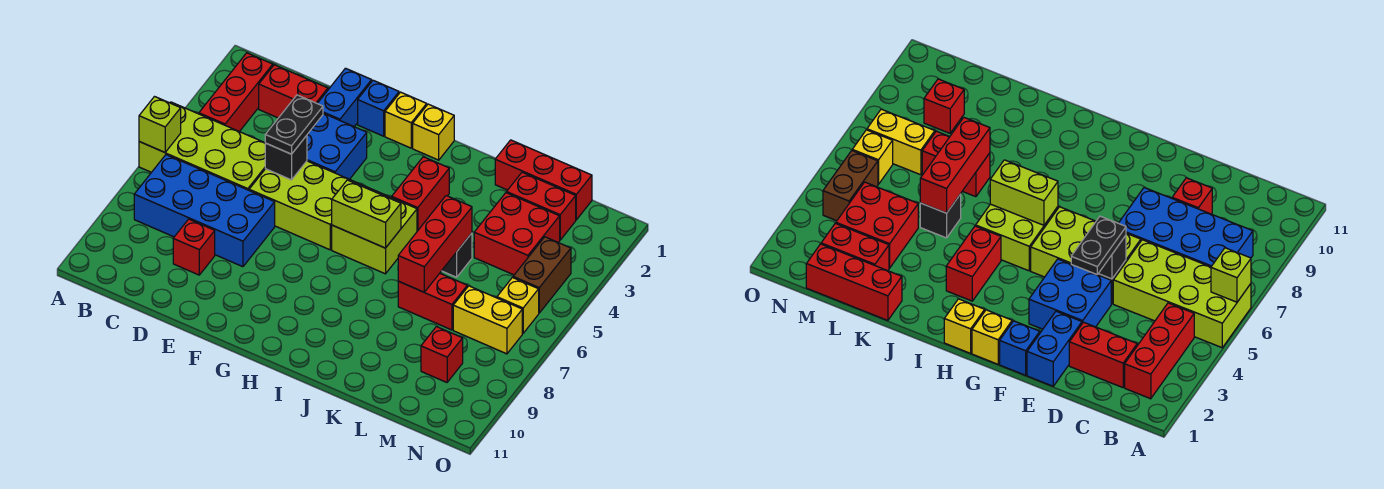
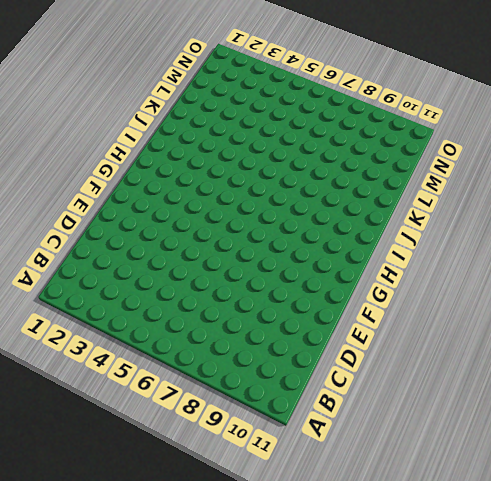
none -> lime 2x4 brick [139,102,265,190]
none -> red 1x3 brick [199,53,273,132]
none -> blue 2x4 brick [134,155,275,267]

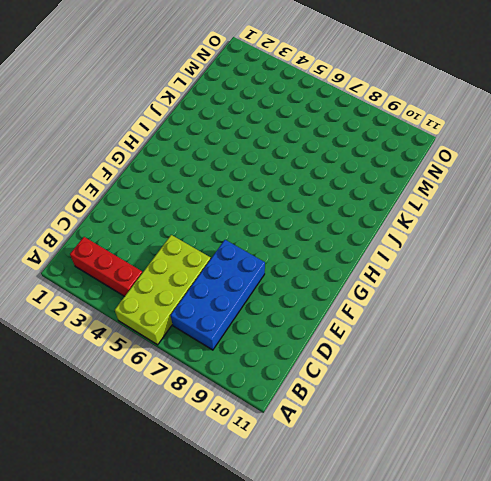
none -> red 1x2 brick [259,65,328,118]
none -> red 1x1 brick [173,219,215,275]
none -> blue 1x2 brick [317,68,372,127]

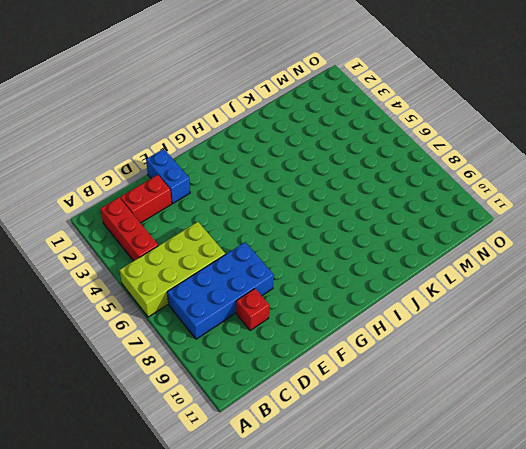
none -> blue 2x2 brick [307,114,367,179]
none -> lime 2x3 brick [249,161,362,250]
none -> blue 1x1 brick [358,80,399,136]

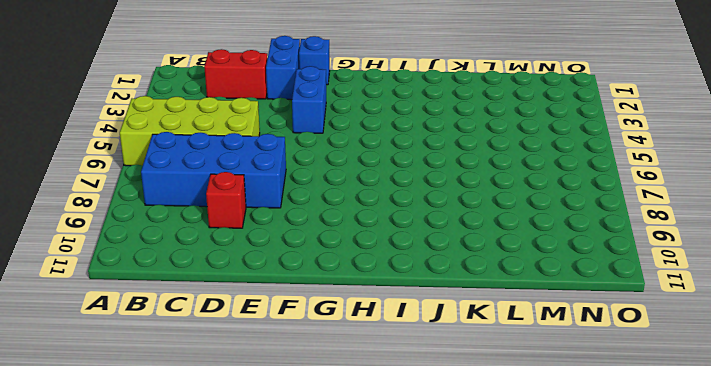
blue 1x2 brick [292,66,326,133] -> blue 2x2 brick [307,114,367,179]
none -> red 1x3 brick [199,53,273,132]
none -> lime 2x3 brick [249,161,362,250]
none -> yellow 1x1 brick [385,92,427,148]

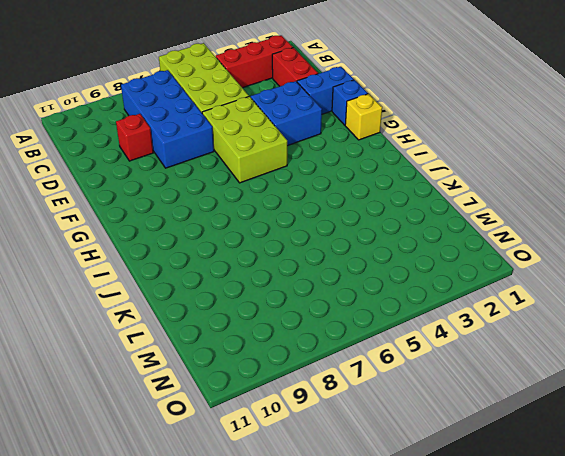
none -> yellow 1x1 brick [413,104,454,160]
none -> lime 2x2 brick [332,186,417,274]
none -> red 1x2 brick [392,157,449,231]

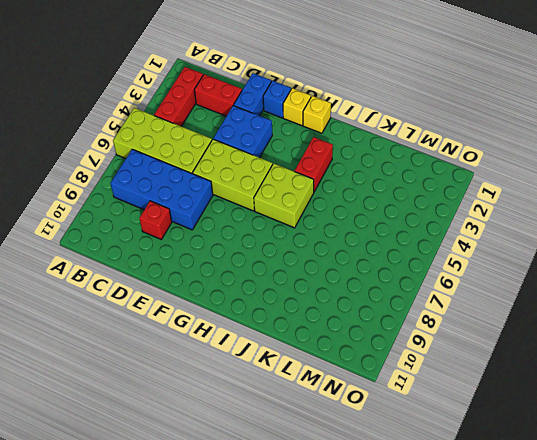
none -> red 1x3 brick [495,140,592,220]
none -> black 1x1 brick [442,233,472,277]
none -> red 1x2 brick [398,273,467,330]

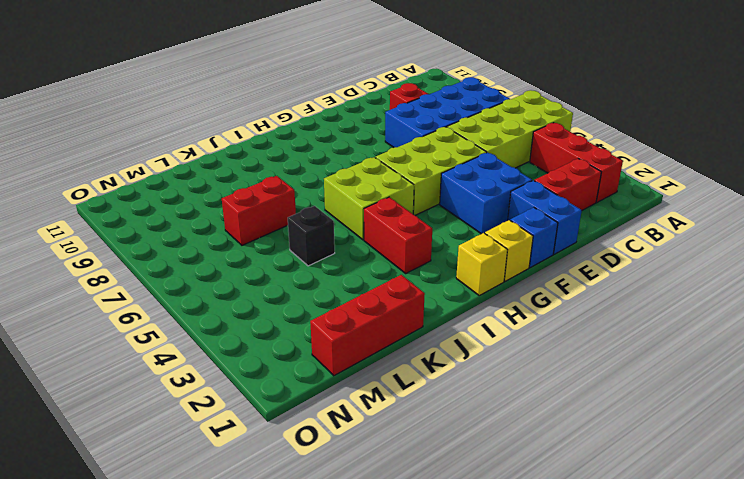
none -> red 1x2 brick [507,172,576,240]
none -> red 2x2 brick [474,193,560,275]
none -> yellow 1x2 brick [453,286,522,354]

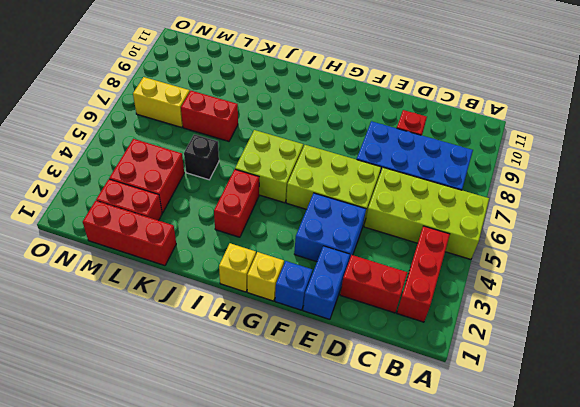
none -> red 1x1 brick [421,327,463,382]
none -> brown 1x2 brick [513,237,571,313]
none -> yellow 1x1 brick [497,278,539,333]

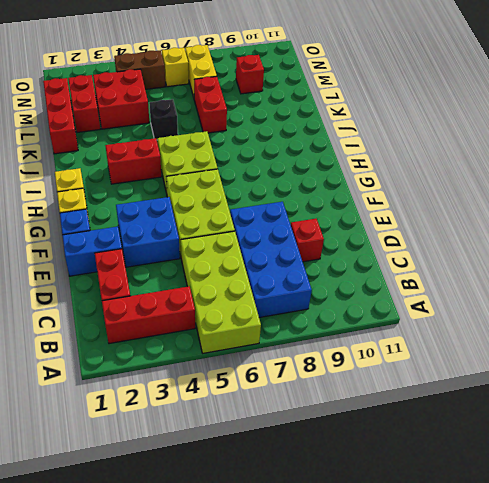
none -> lime 1x1 brick [139,97,181,152]
none -> black 1x1 brick [265,136,307,180]
none -> lime 1x2 brick [332,180,401,248]

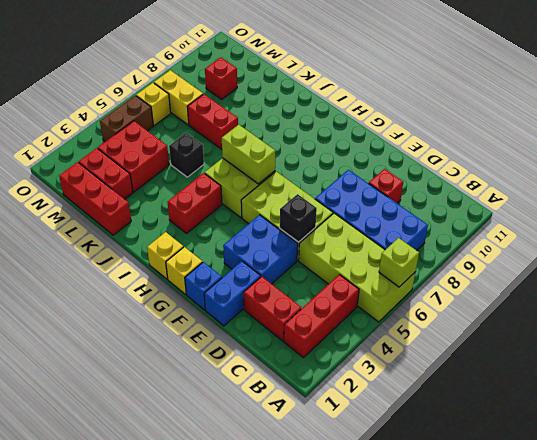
none -> red 1x3 brick [398,196,472,292]
none -> black 1x2 plate [265,95,323,154]

